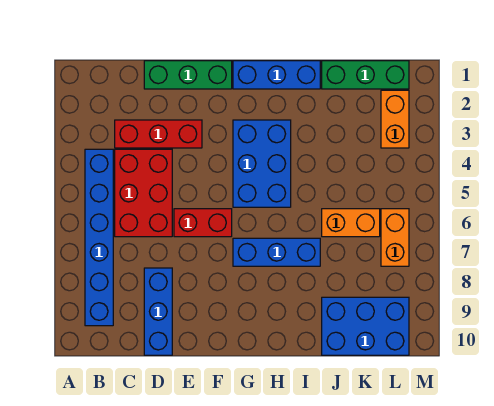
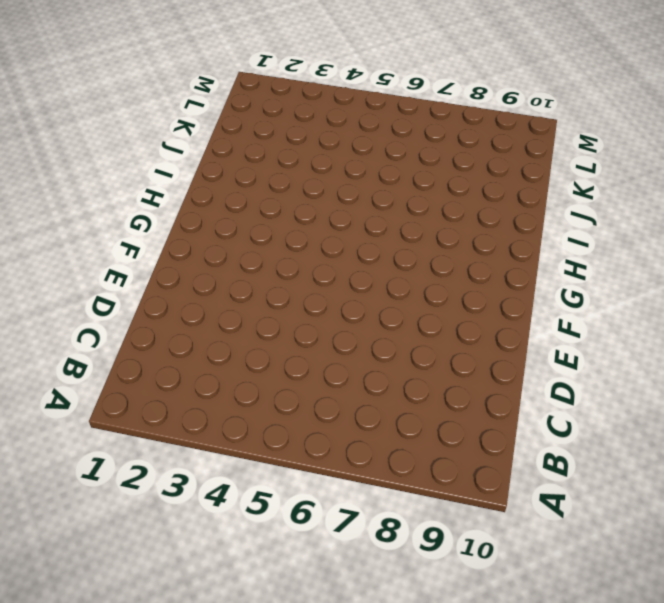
none -> blue 1x6 brick [85,149,113,326]
none -> red 1x3 brick [115,120,202,148]
none -> red 2x3 brick [115,149,172,237]

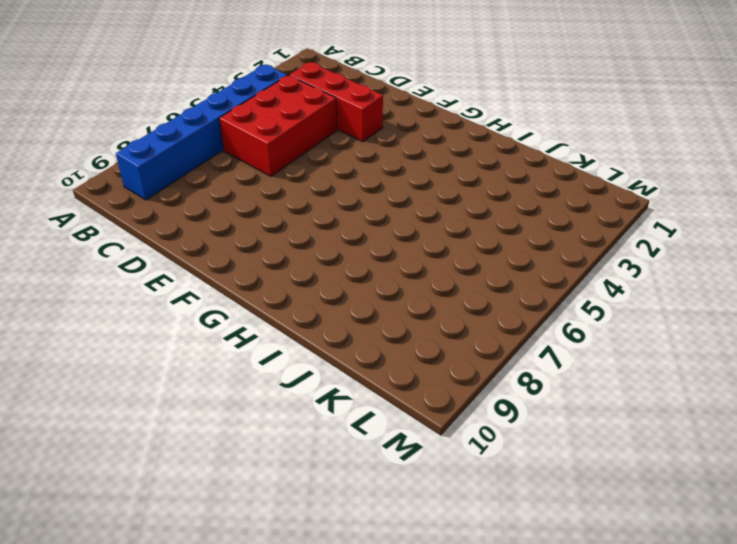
none -> green 1x3 brick [144,61,232,89]
none -> blue 1x3 brick [144,268,172,355]
none -> red 1x2 brick [174,209,232,237]

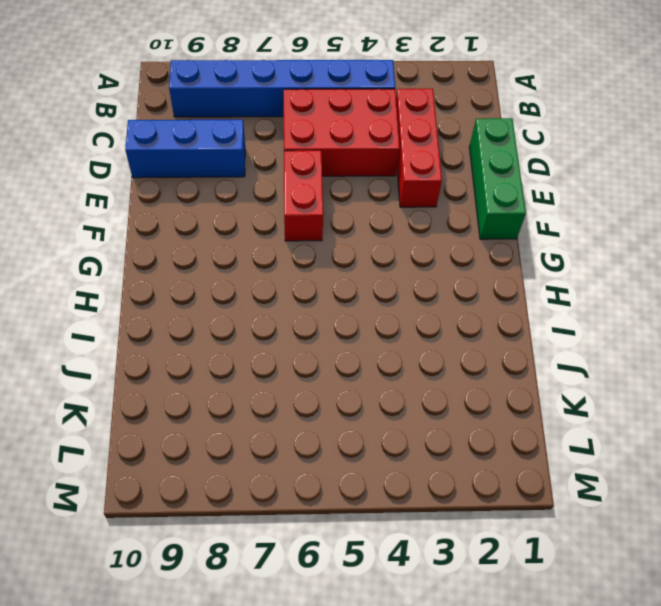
none -> blue 1x3 brick [233,61,320,89]
none -> blue 2x3 brick [233,120,291,207]
none -> blue 1x3 brick [233,238,320,266]

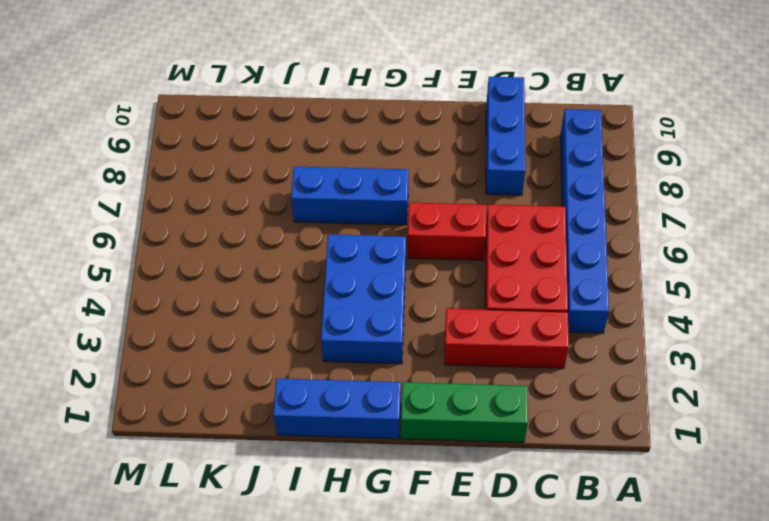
none -> green 1x3 brick [322,61,409,89]
none -> orange 1x2 brick [322,209,380,237]
none -> blue 2x3 brick [322,297,409,355]

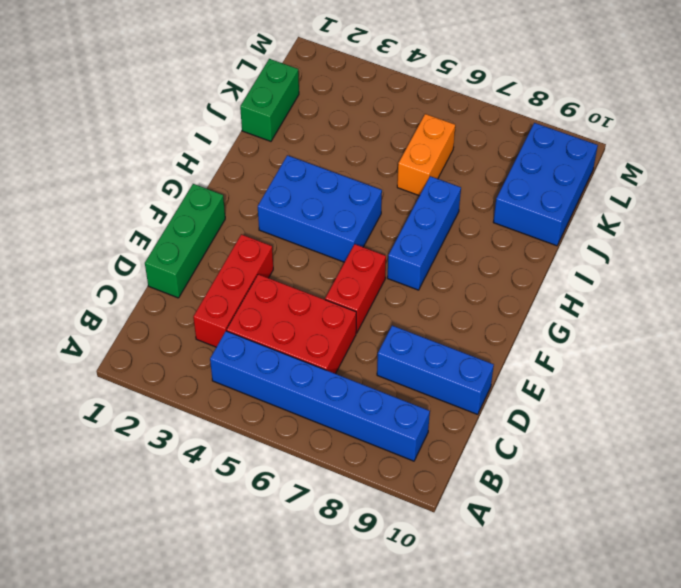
green 1x2 brick [240,59,299,141] -> green 1x3 brick [322,61,409,89]
none -> blue 1x3 brick [233,61,320,89]
none -> orange 1x2 brick [381,90,409,148]
none -> orange 1x2 brick [381,209,409,266]

